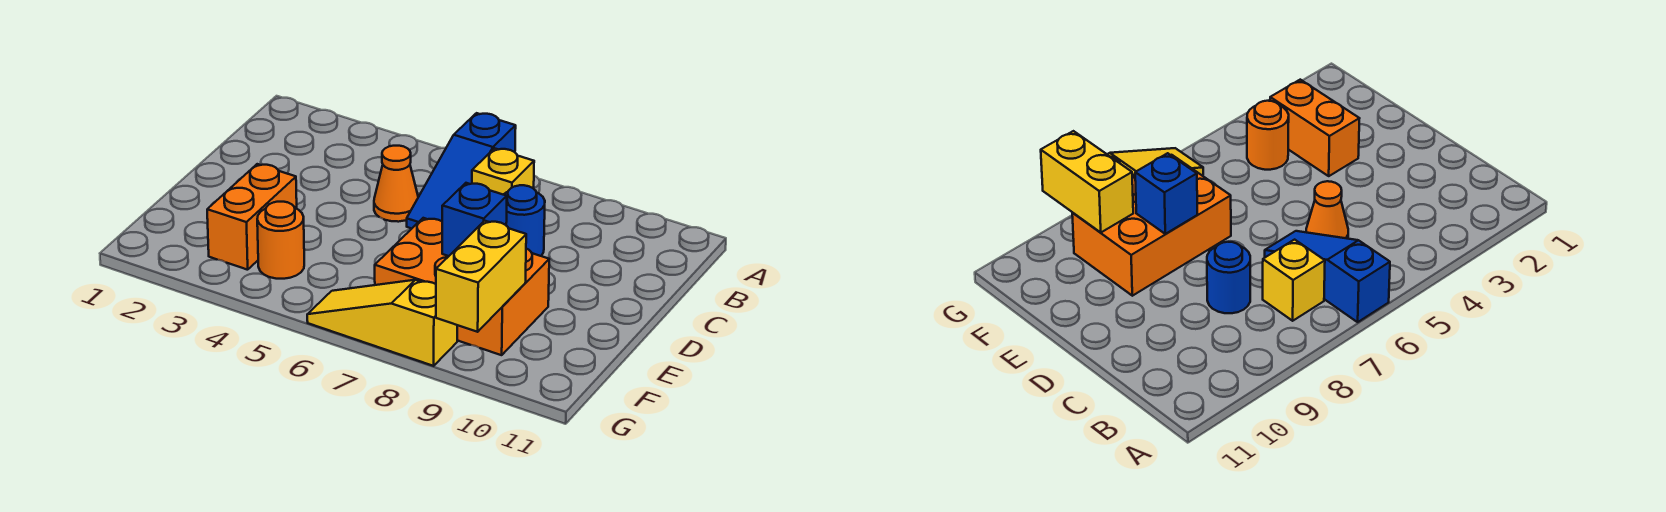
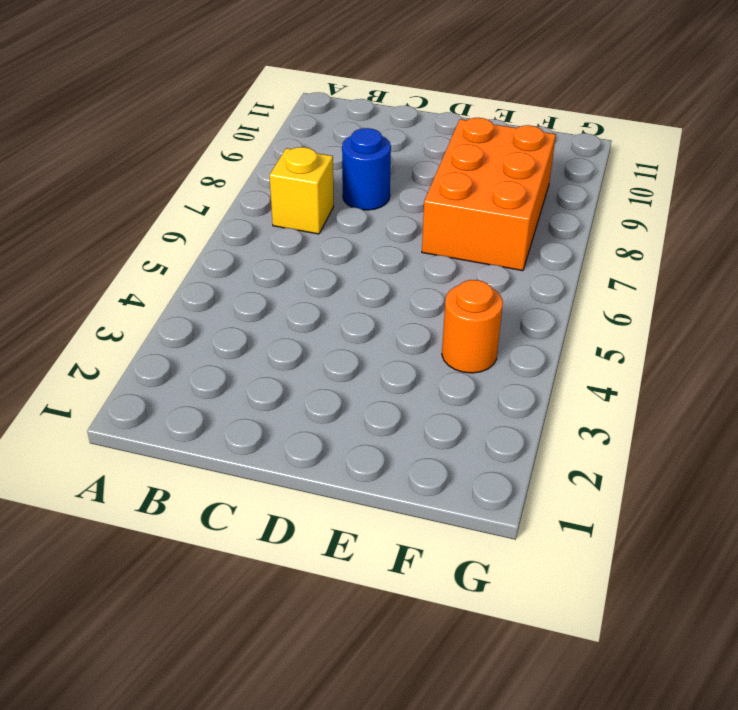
none -> blue 1x3 slope [407,113,516,229]
none -> orange 1x1 cone [374,146,418,222]

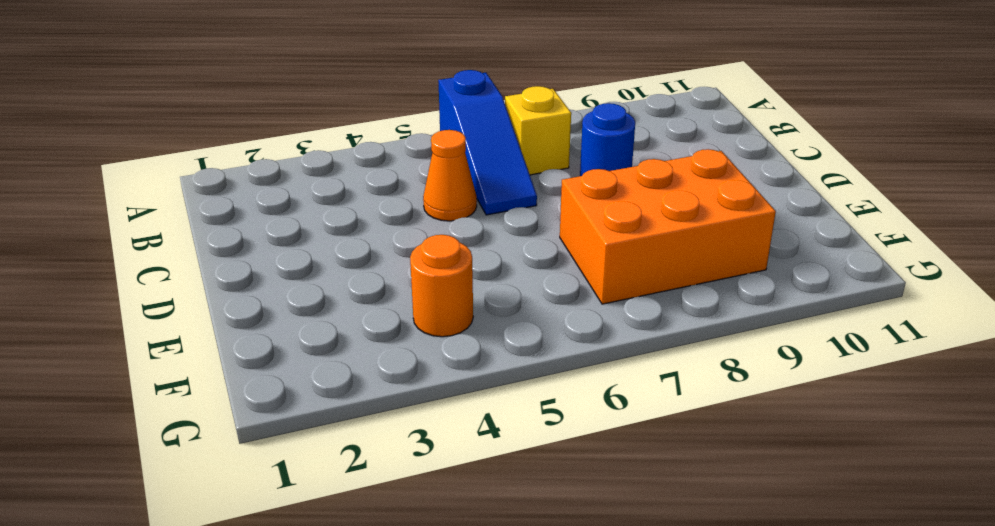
none -> orange 1x2 brick [207,164,297,270]
none -> yellow 1x3 slope [307,280,457,366]

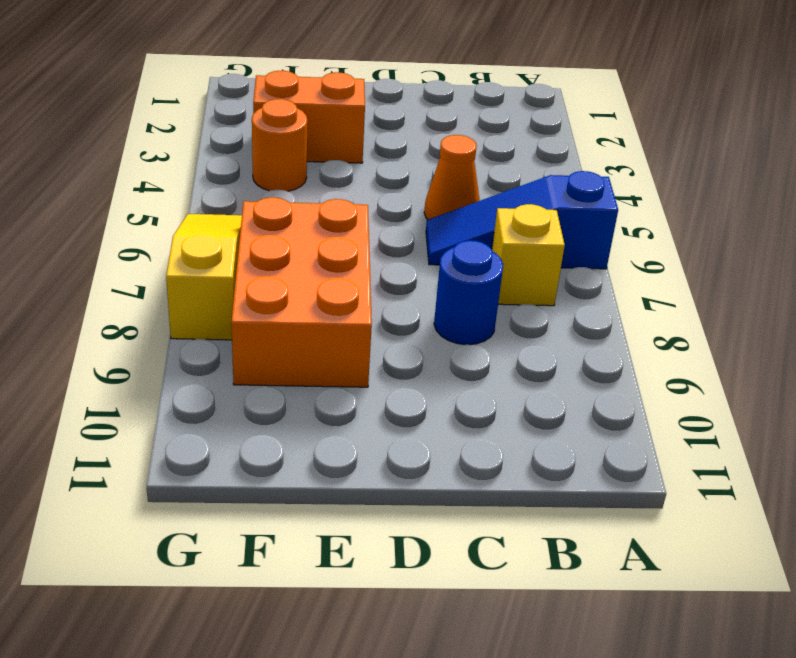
none -> blue 1x1 brick [442,183,507,256]
none -> yellow 1x2 brick [436,221,526,332]

